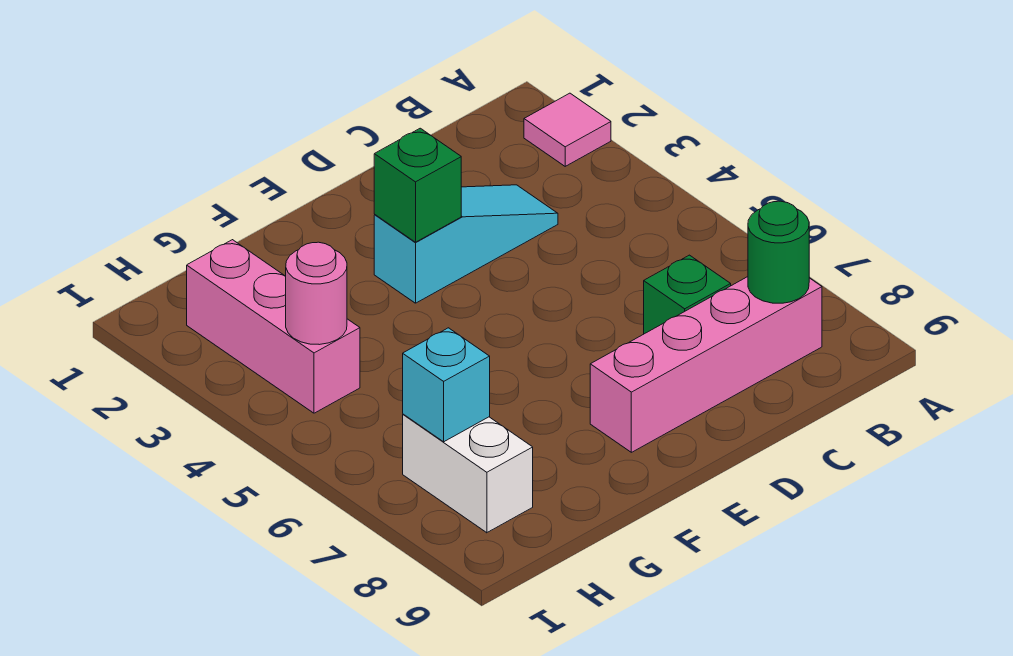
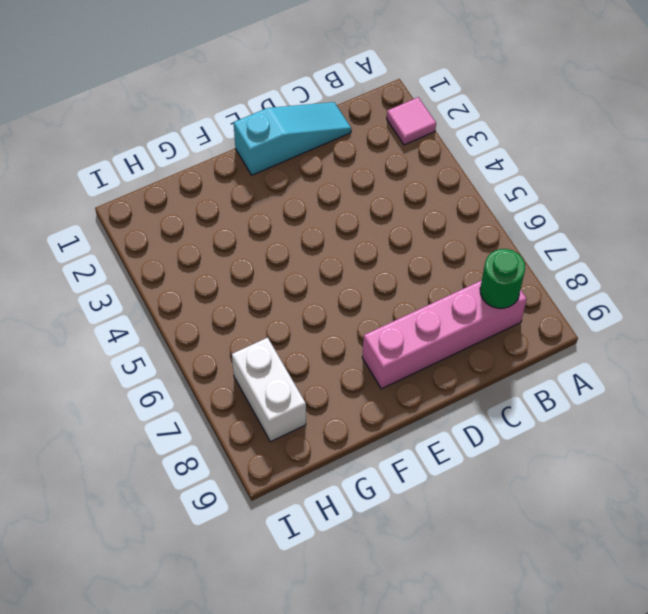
cyan 1x3 slope [234,102,351,175] -> cyan 1x3 slope moved to [374,185,558,303]
none -> green 1x1 brick [644,255,731,334]
none -> pink 1x3 brick [187,240,360,413]

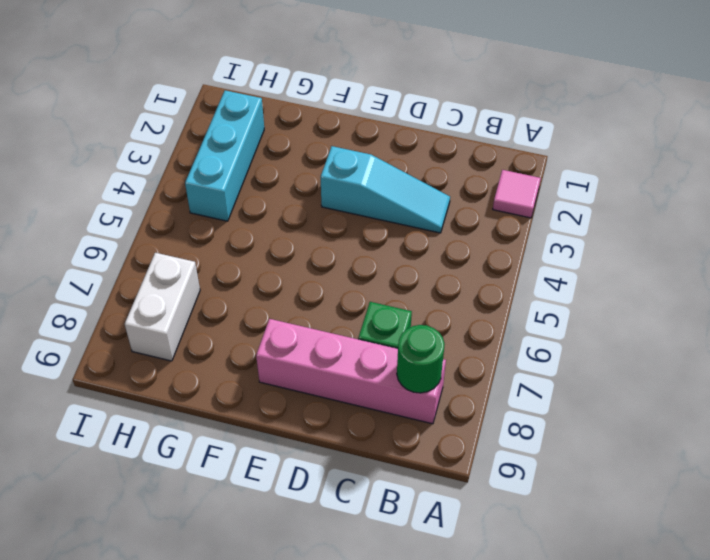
cyan 1x3 brick [185,90,264,221] -> pink 1x3 brick [187,240,360,413]
none -> green 1x1 brick [374,128,461,242]
none -> pink 1x1 round brick [286,242,347,345]

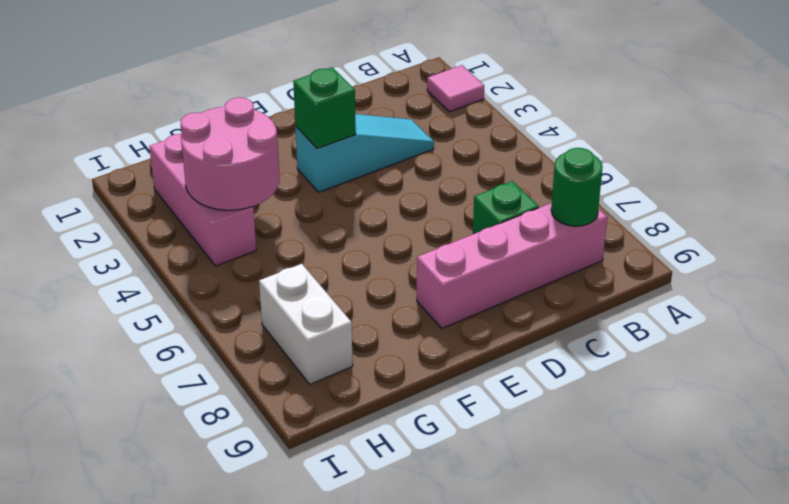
pink 2x2 round brick [181,98,280,210] -> pink 1x1 round brick [286,242,347,345]
none -> cyan 1x1 brick [403,328,490,442]

